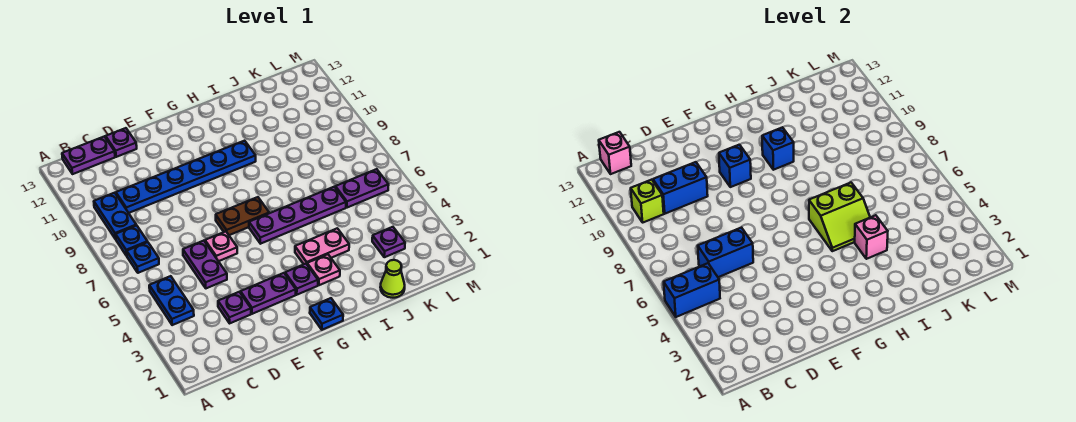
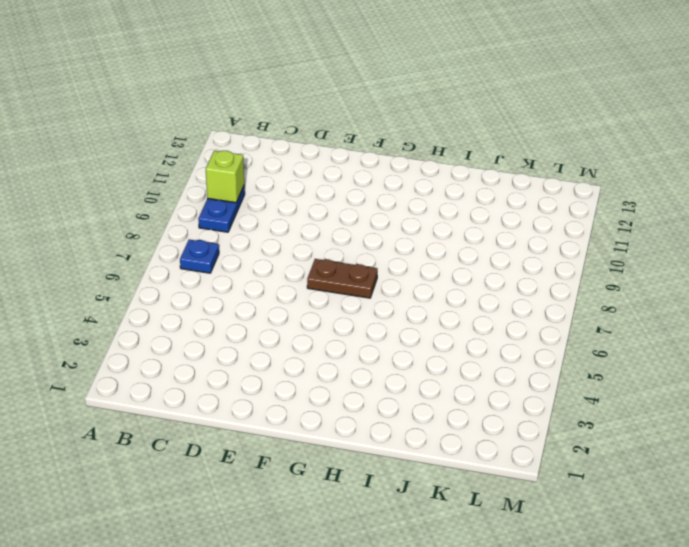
none -> blue 1x2 plate [149,276,194,325]
none -> blue 1x1 plate [116,225,148,256]
none -> purple 1x2 plate [62,136,115,174]

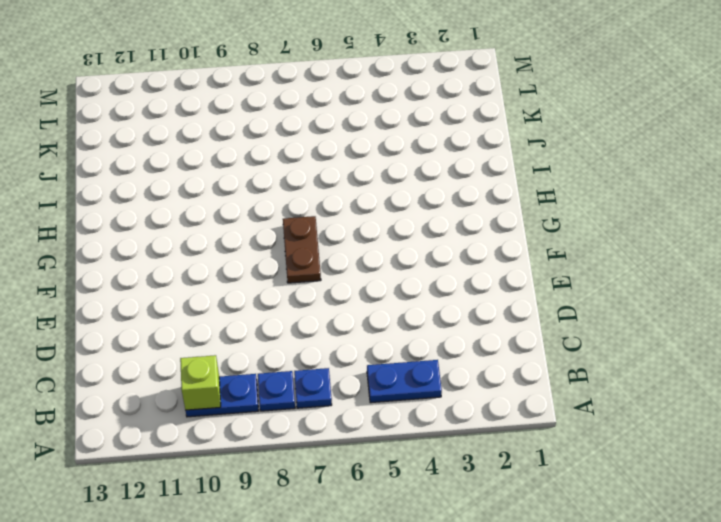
none -> purple 1x2 plate [62,136,115,174]
none -> blue 1x6 plate [116,141,256,213]
none -> purple 1x1 plate [218,292,251,323]

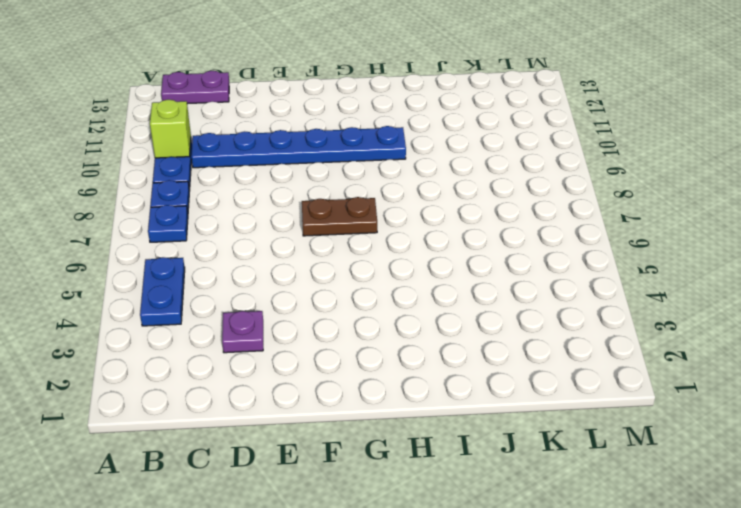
none -> purple 1x2 plate [183,241,227,288]
none -> purple 1x1 plate [106,128,137,157]
none -> purple 1x2 plate [241,273,296,314]

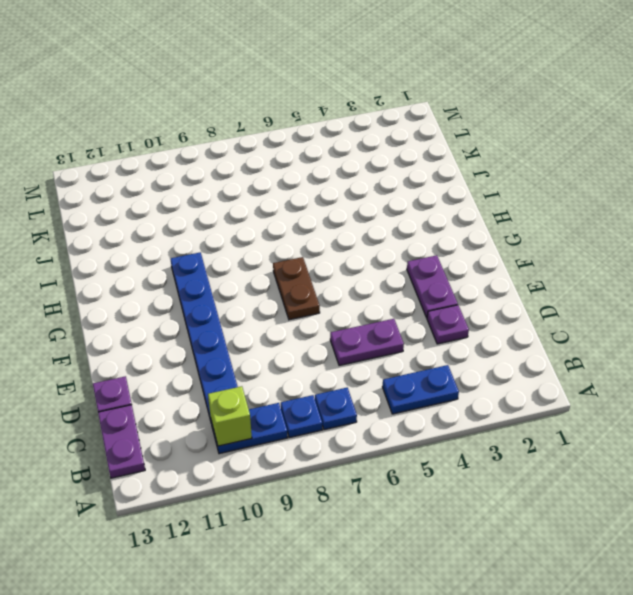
none -> pink 1x1 plate [205,232,237,261]
none -> blue 1x1 plate [310,298,343,330]
none -> purple 1x1 plate [285,264,318,295]

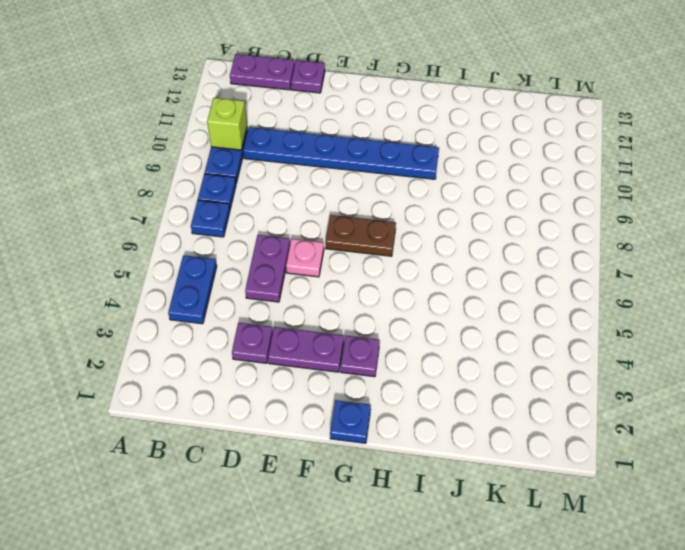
none -> purple 1x4 plate [249,187,346,244]
none -> pink 1x1 plate [307,254,340,285]
none -> pink 1x2 plate [295,228,349,264]

